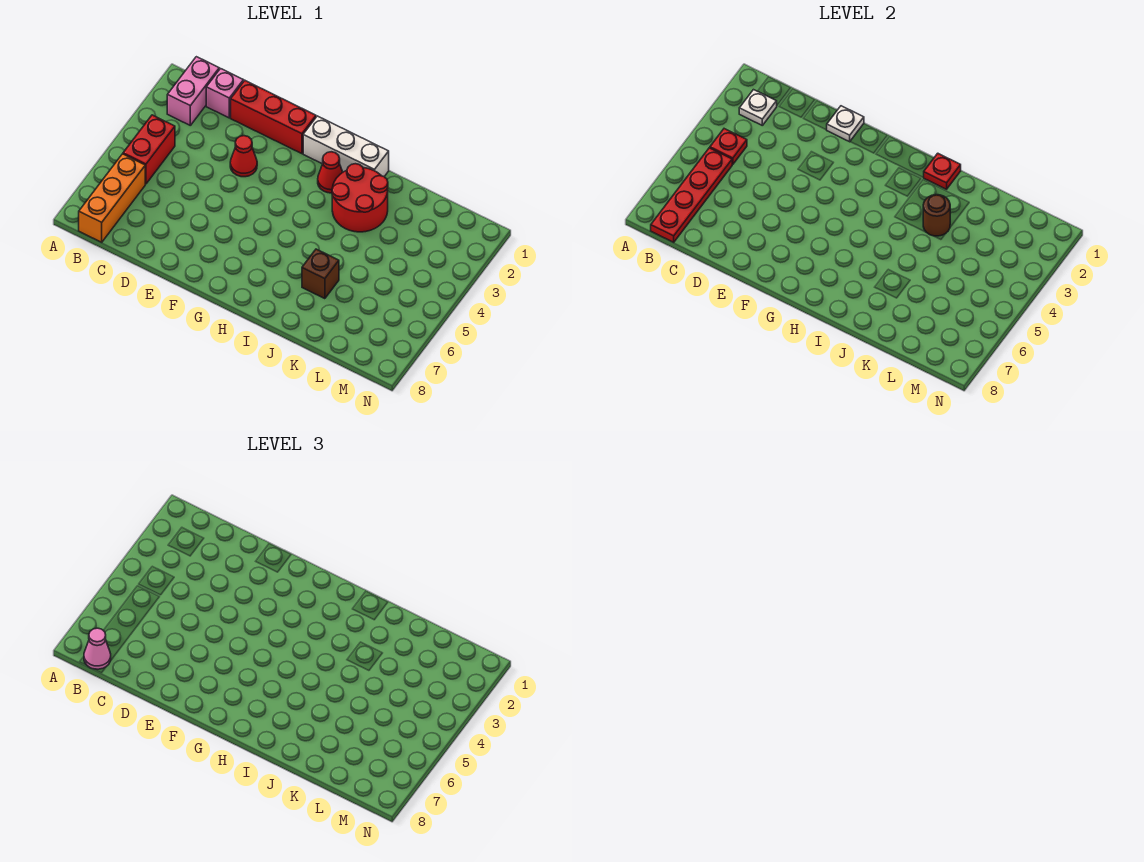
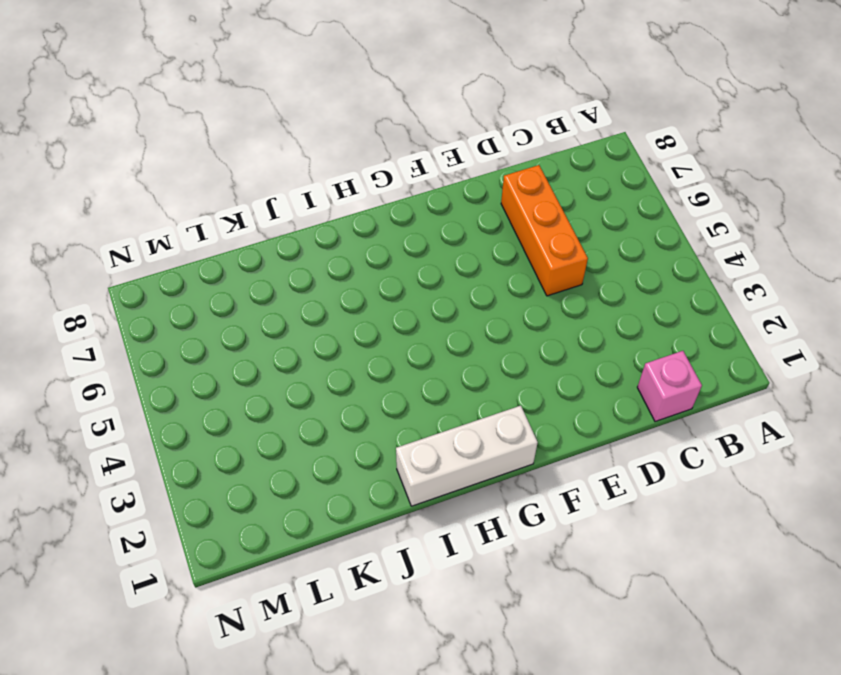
orange 1x3 brick [501,165,588,296] -> orange 1x3 brick moved to [79,154,145,242]
none -> pink 1x2 brick [167,57,219,125]
none -> red 1x2 brick [123,115,175,184]
none -> red 1x3 brick [231,81,316,154]

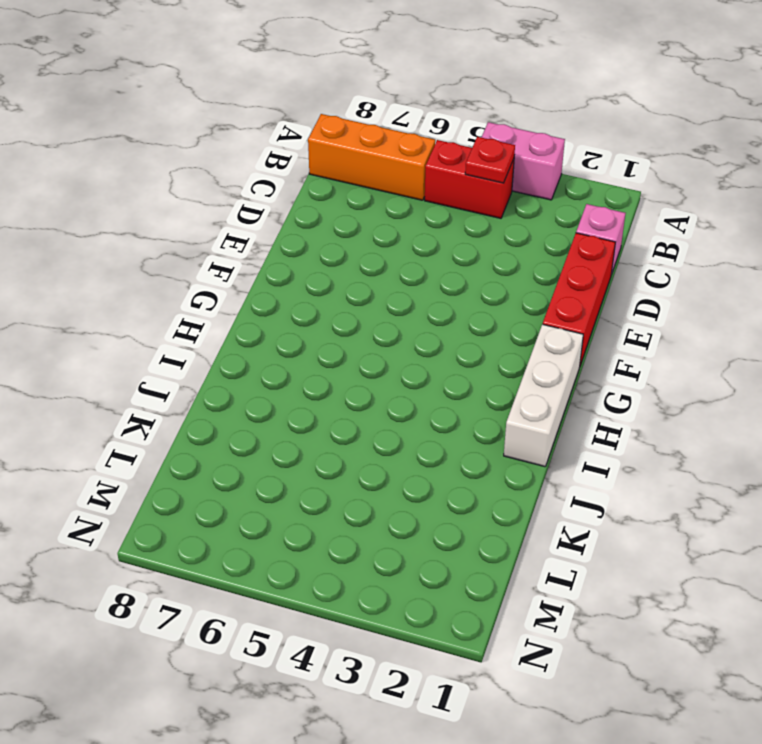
pink 1x2 brick [481,122,565,200] -> pink 1x2 brick moved to [167,57,219,125]
none -> red 1x1 cone [230,136,257,177]
none -> red 1x1 cone [318,152,343,193]
none -> red 2x2 round brick [332,164,388,232]

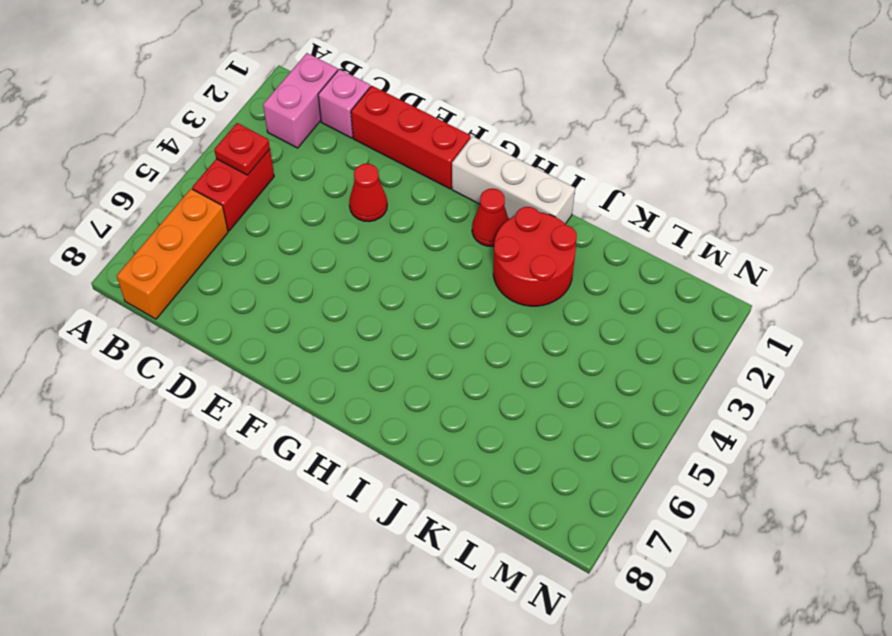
none -> brown 1x1 brick [302,249,339,299]
none -> white 1x1 plate [739,90,777,125]
none -> red 1x4 plate [651,148,732,242]

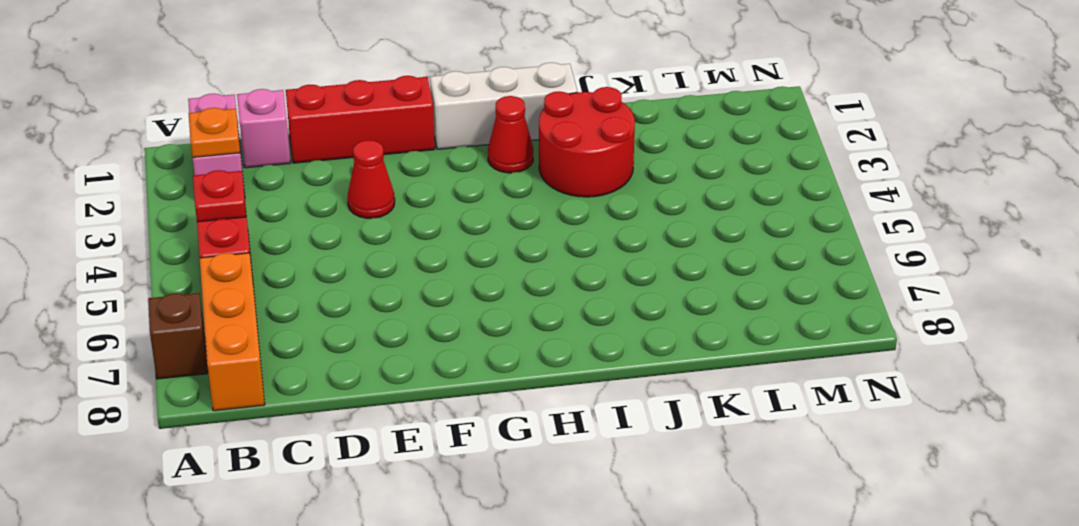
brown 1x1 brick [148,293,208,379] -> brown 1x1 brick moved to [302,249,339,299]
orange 1x1 plate [189,108,240,157] -> white 1x1 plate [739,90,777,125]
none -> red 1x4 plate [651,148,732,242]
none -> white 1x1 plate [827,106,864,142]
none -> red 1x1 plate [924,153,961,189]

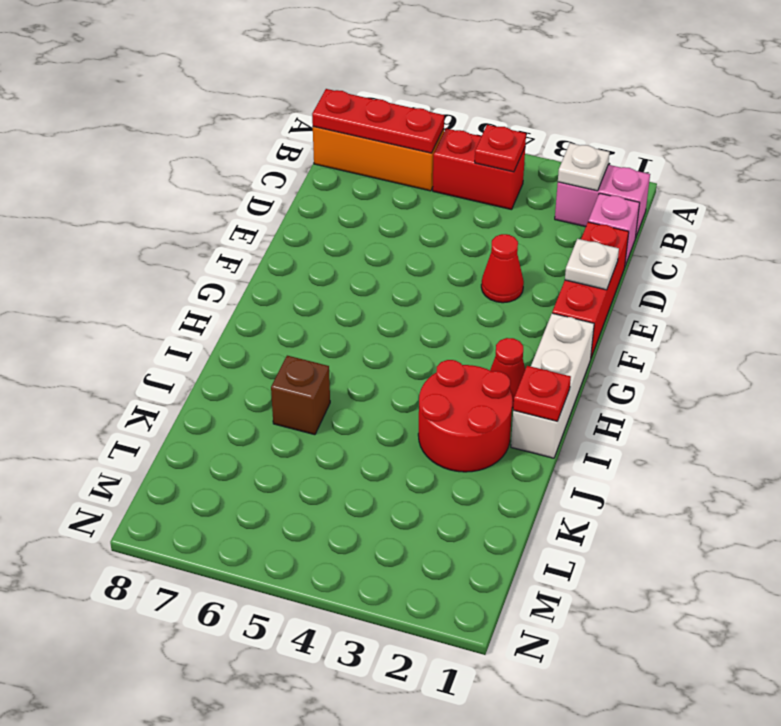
red 1x3 plate [312,89,444,153] -> red 1x4 plate [651,148,732,242]
none -> brown 1x1 round brick [923,195,950,236]
none -> pink 1x1 cone [84,628,111,669]

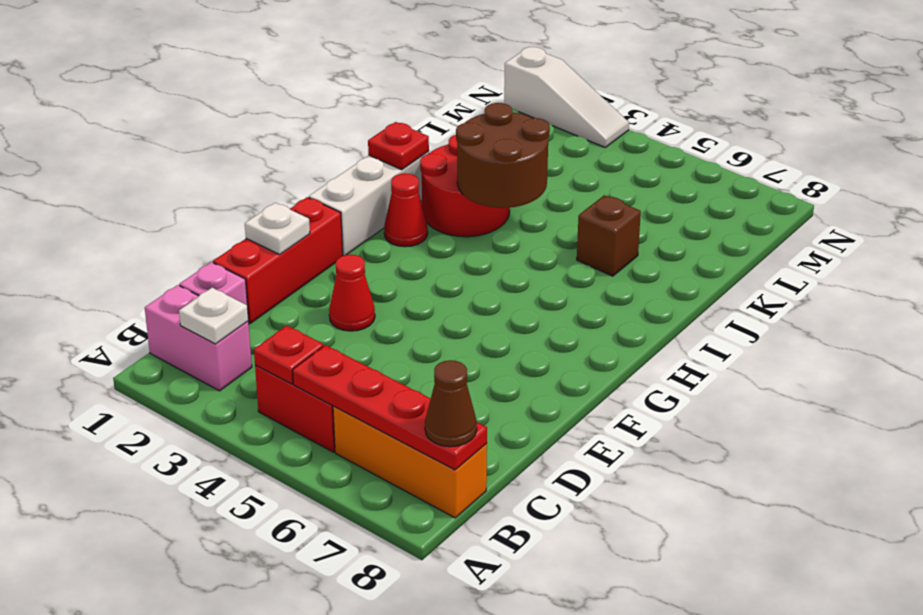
brown 1x1 cone [425,360,477,447] -> pink 1x1 cone [84,628,111,669]
brown 2x2 round brick [456,103,550,208] -> brown 1x1 round brick [923,195,950,236]
white 1x3 slope [504,47,629,147] -> none

